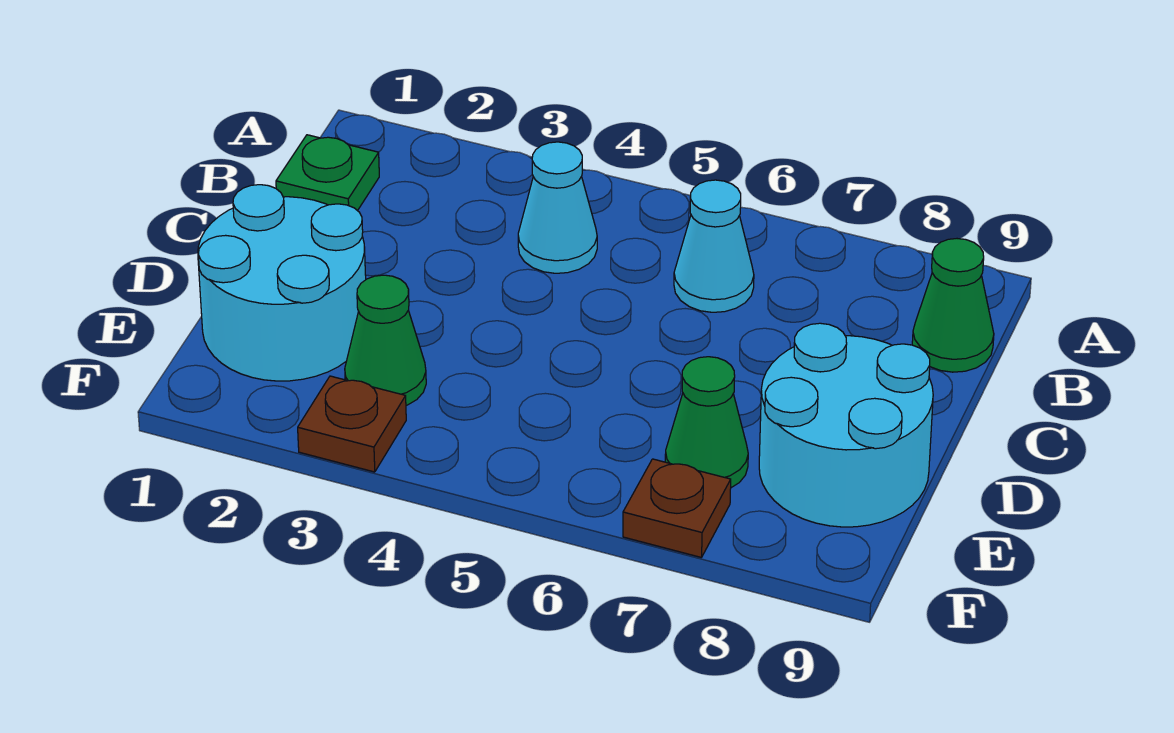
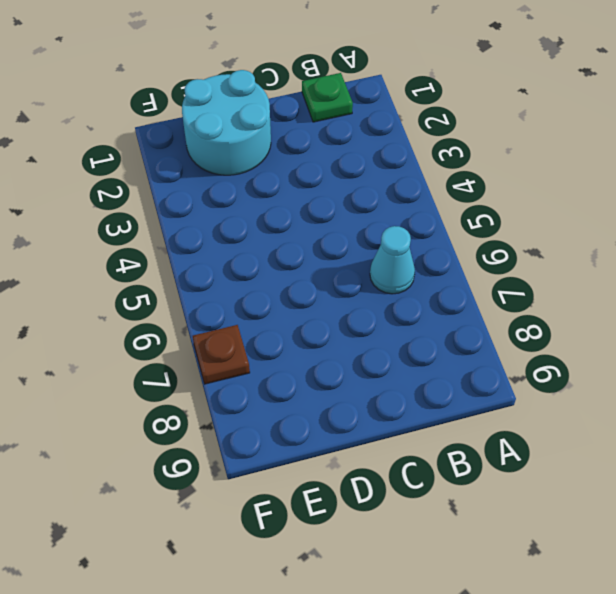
none -> cyan 1x1 cone [518,142,597,273]
none -> green 1x1 cone [912,239,994,372]

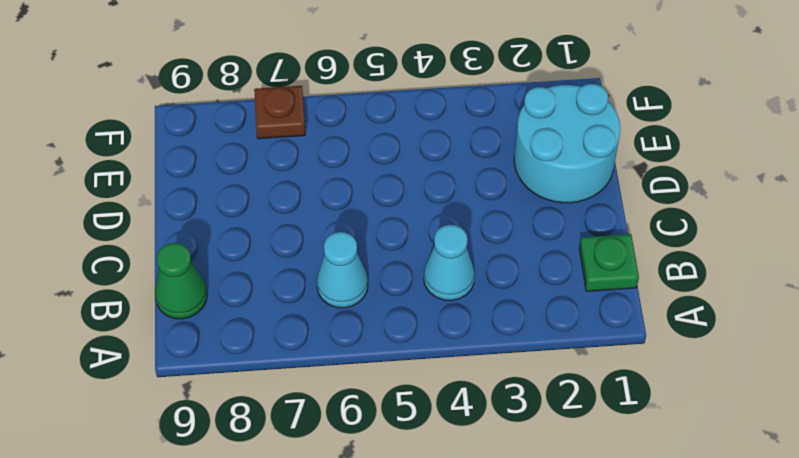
none -> cyan 2x2 round brick [759,323,933,527]
none -> green 1x1 cone [345,275,426,406]

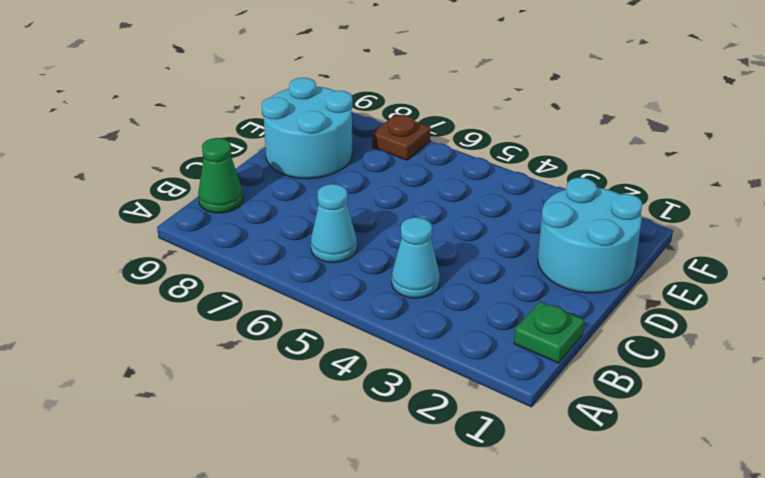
none -> green 1x1 cone [345,275,426,406]
none -> green 1x1 cone [665,357,748,488]

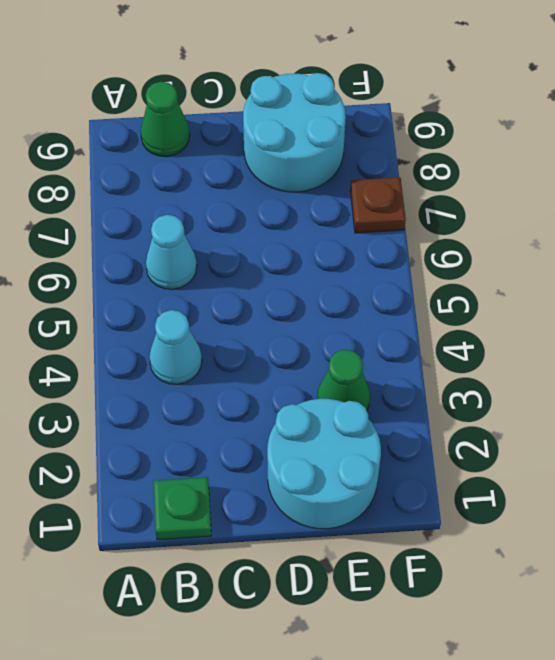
none -> green 1x1 cone [665,357,748,488]
none -> brown 1x1 plate [298,376,406,472]

